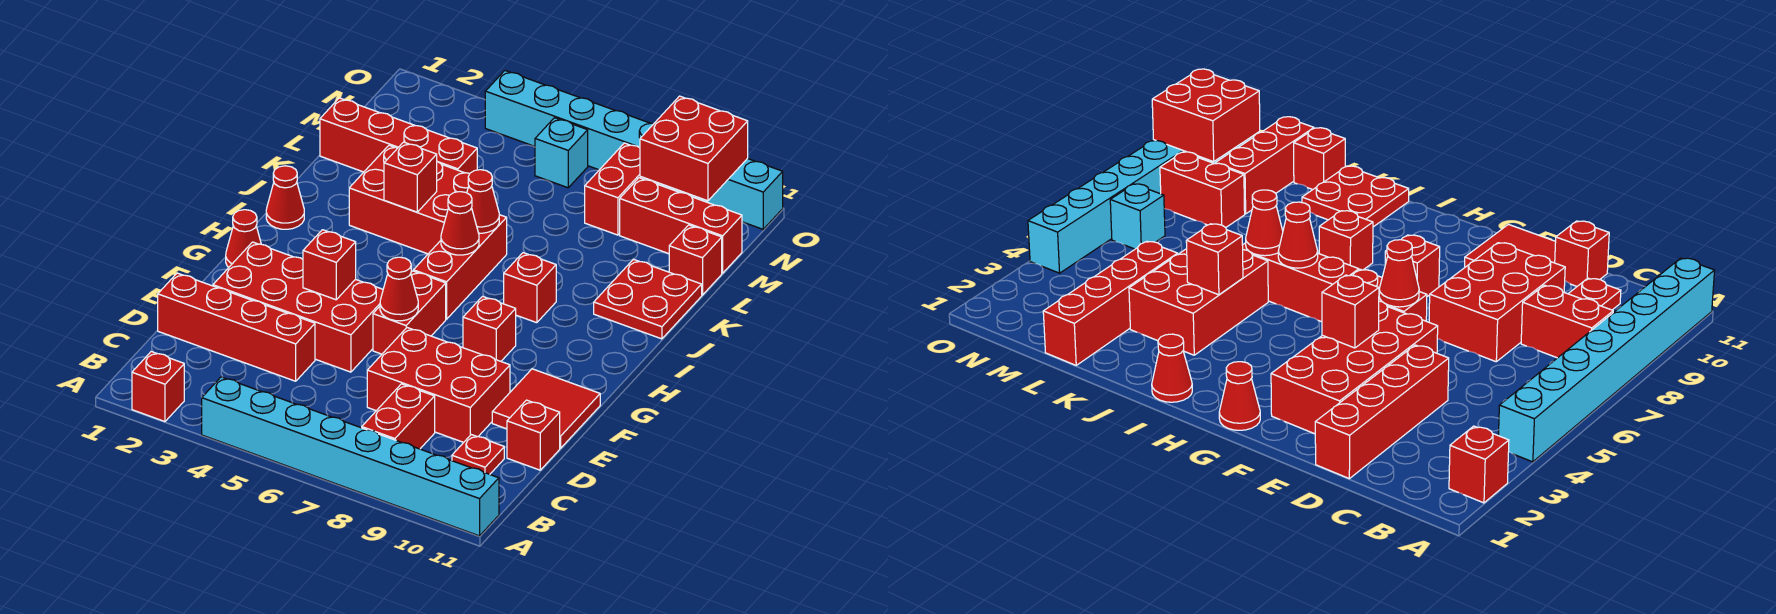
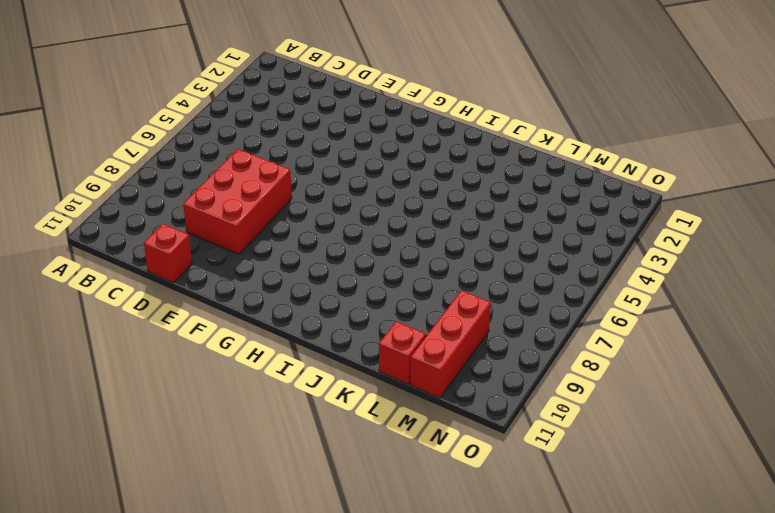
none -> red 1x1 brick [132,352,184,422]
none -> cyan 1x8 brick [202,377,499,536]
none -> red 1x2 brick [362,384,435,449]

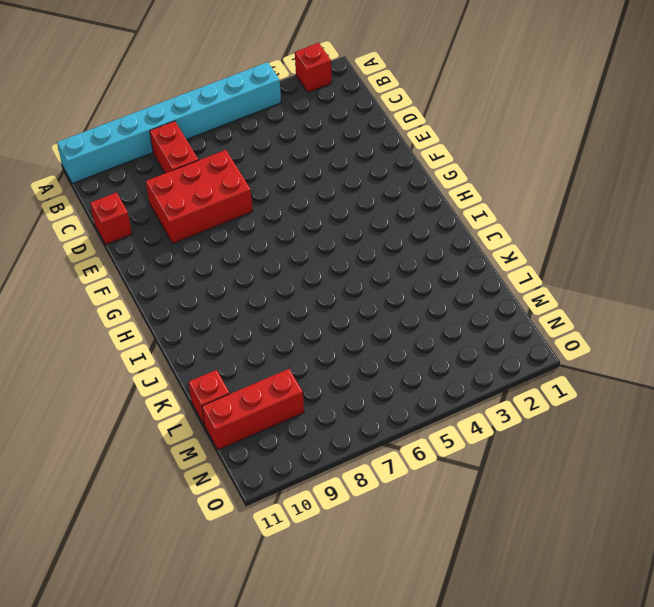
none -> red 1x1 plate [452,435,504,474]
none -> red 1x4 brick [158,273,315,381]
none -> red 2x4 brick [213,242,383,372]

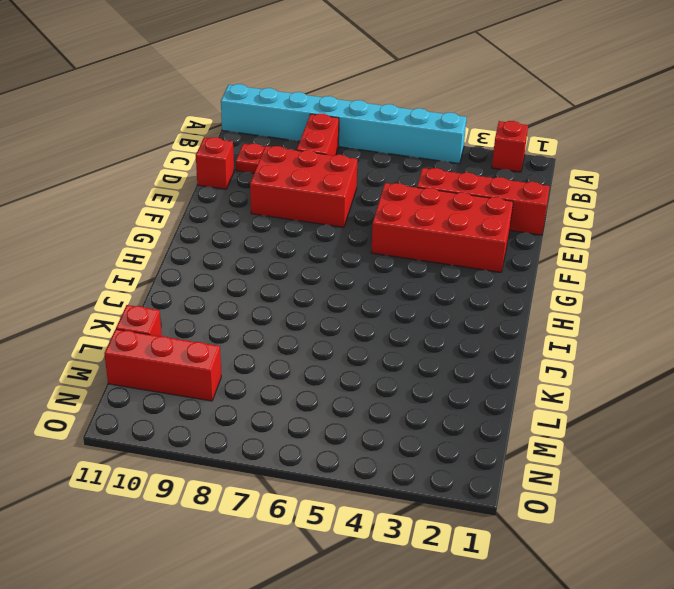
none -> red 2x2 tile [492,369,600,448]
none -> red 1x2 brick [373,271,446,354]
none -> red 1x1 cone [226,210,261,267]

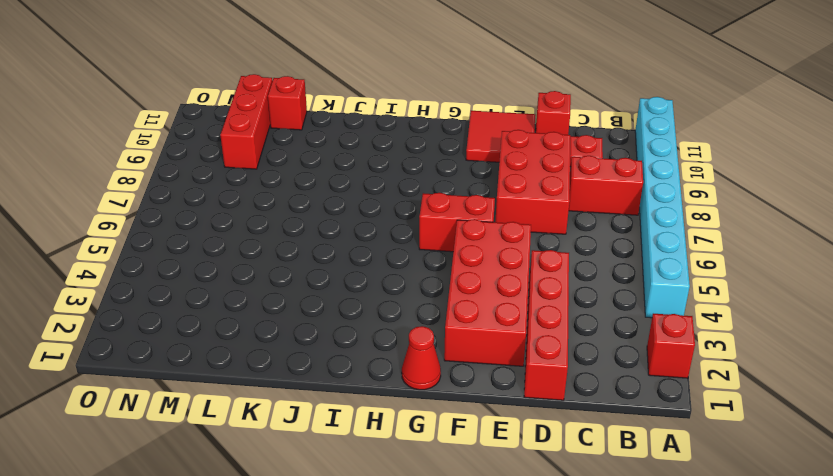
none -> red 1x1 brick [463,296,516,361]
none -> red 1x3 brick [413,215,507,319]
none -> red 1x1 cone [266,166,304,229]

